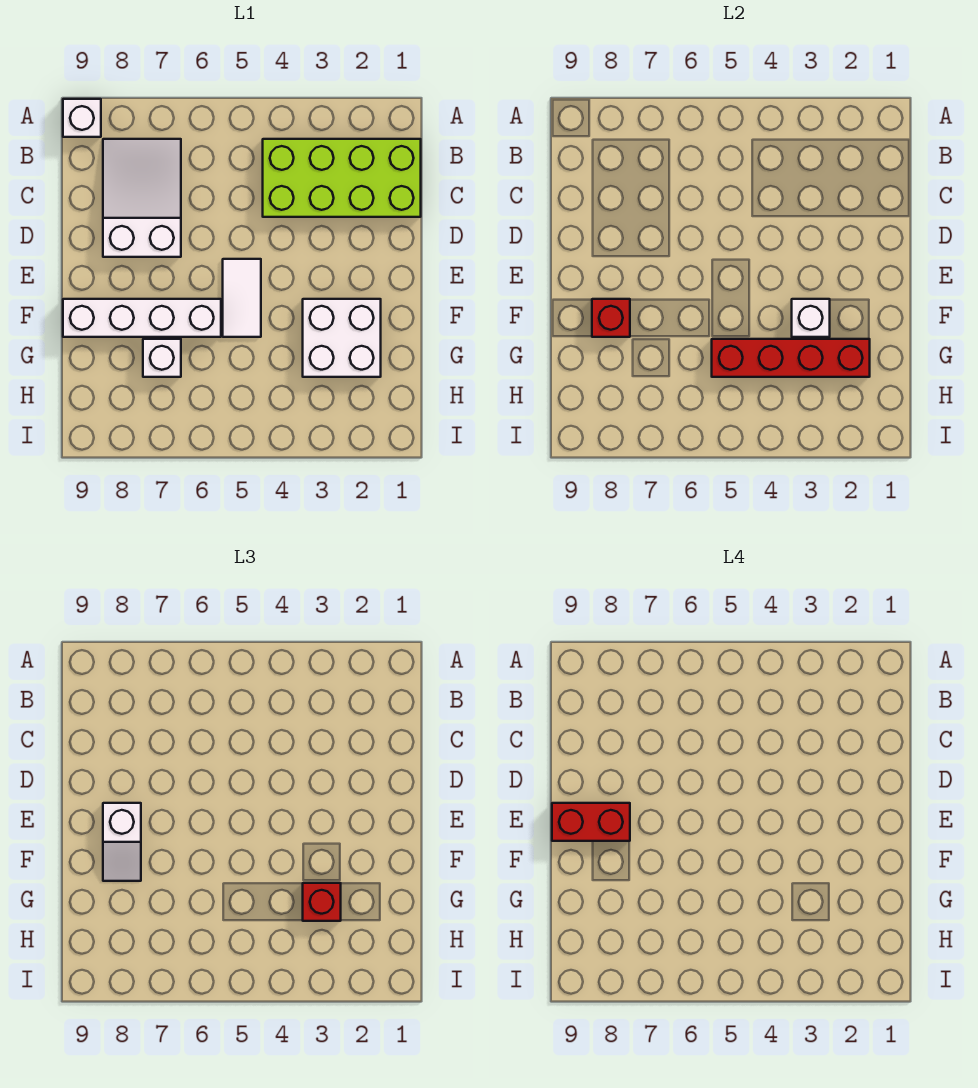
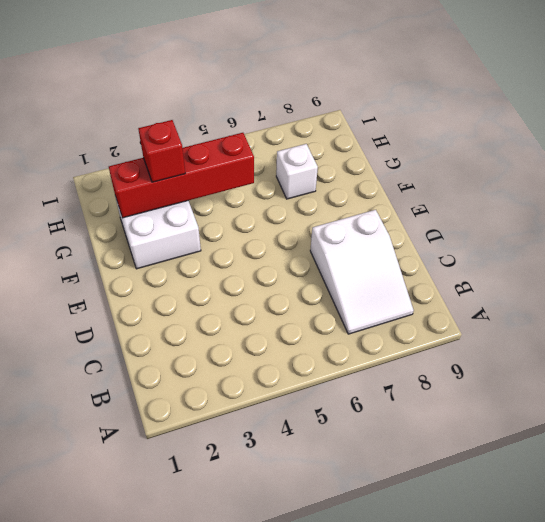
none -> white 1x1 brick [63,99,101,137]
none -> lime 2x4 brick [263,139,421,217]
none -> white 1x2 tile [223,259,261,337]

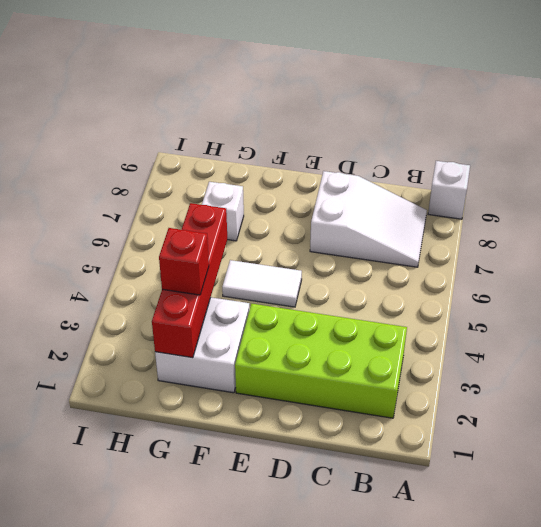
lime 2x4 brick [235,304,407,418] -> lime 2x4 brick turned to [263,139,421,217]
none -> white 1x4 brick [63,299,221,337]
none -> white 1x1 brick [792,299,830,337]
none -> red 1x1 brick [592,299,630,337]

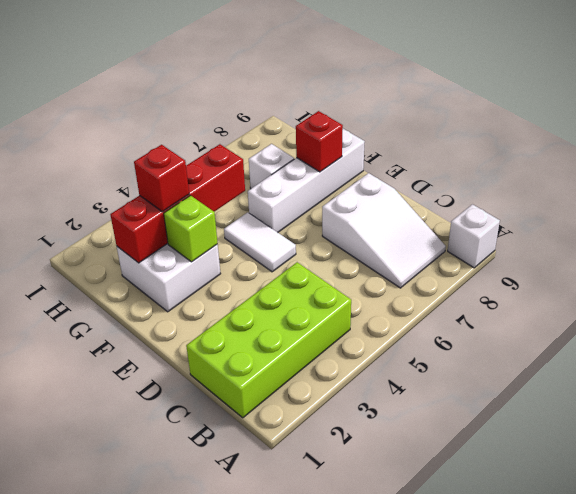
lime 1x1 brick [164,196,218,262] -> white 1x1 brick [792,299,830,337]
none -> white 1x2 slope [103,803,141,881]
none -> red 1x2 brick [552,803,630,841]

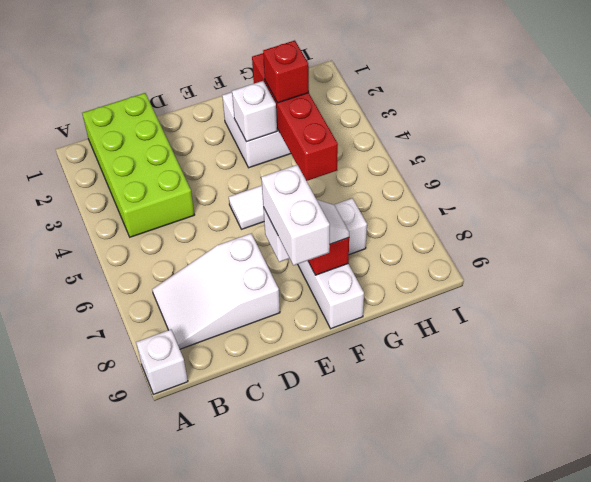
white 1x2 brick [261,165,330,266] -> red 1x2 brick [552,803,630,841]

